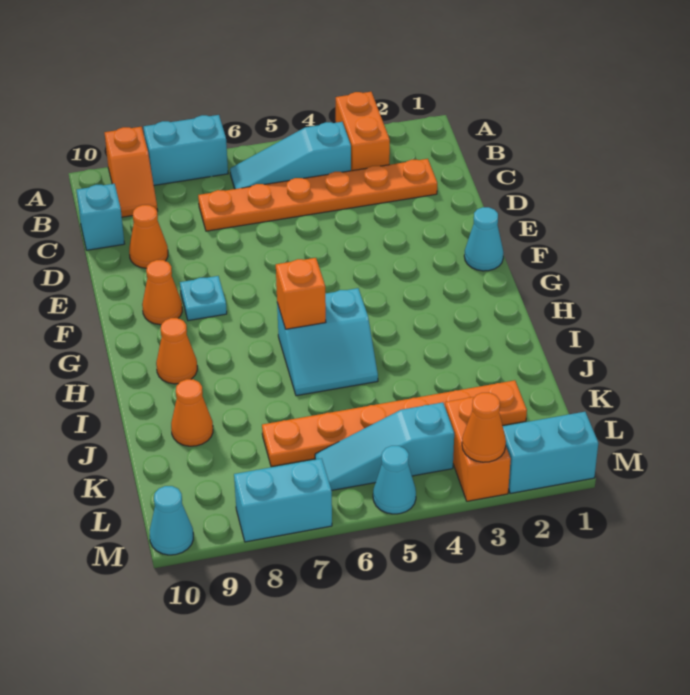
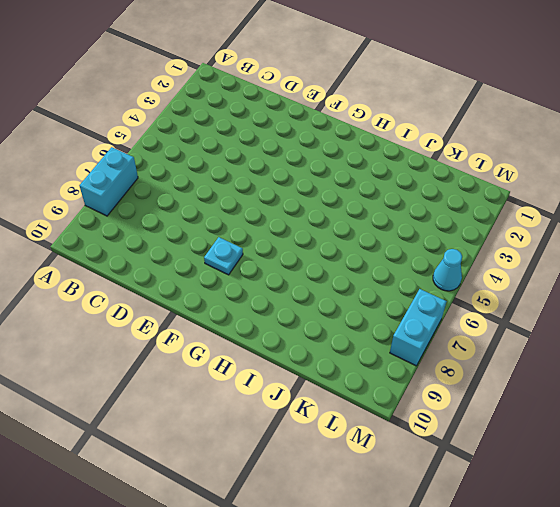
none -> orange 1x2 brick [336,92,390,171]
none -> orange 1x2 slope [104,127,158,217]
none -> cyan 1x3 slope [230,122,351,189]

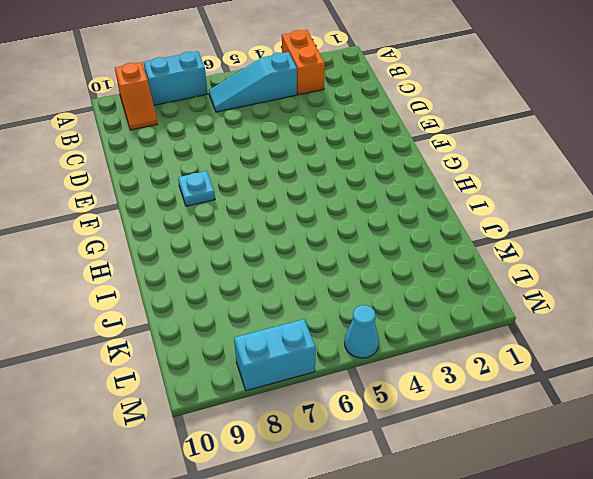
none -> orange 1x6 plate [198,159,437,231]
none -> cyan 1x1 brick [77,184,124,250]
none -> orange 1x1 cone [129,205,168,268]

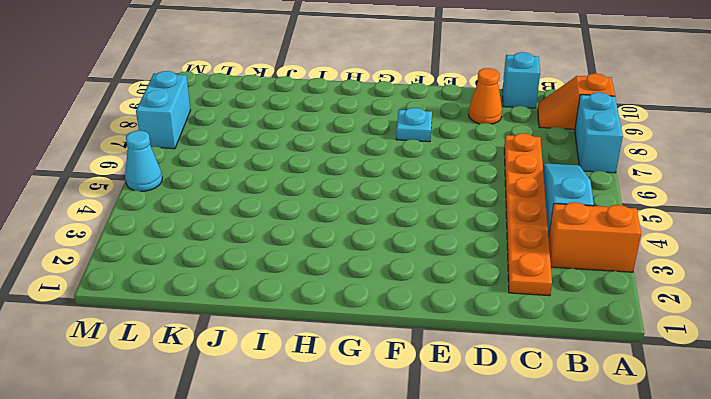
none -> cyan 1x1 cone [464,207,503,271]
none -> orange 1x1 cone [142,260,182,325]
none -> cyan 2x2 slope [277,288,378,396]

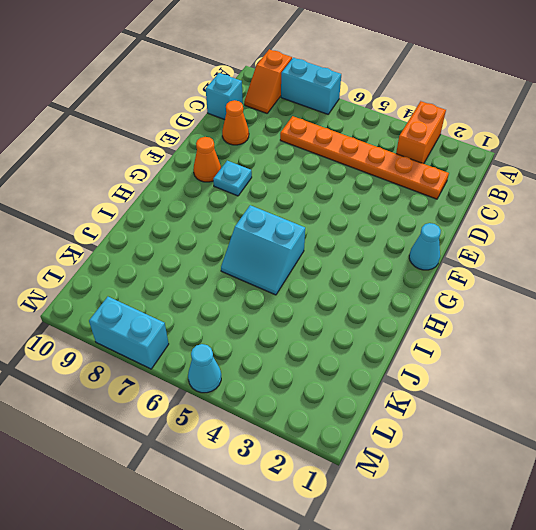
none -> cyan 1x3 slope [230,122,351,189]
none -> orange 1x1 cone [156,318,197,384]
none -> orange 1x1 cone [171,379,213,446]

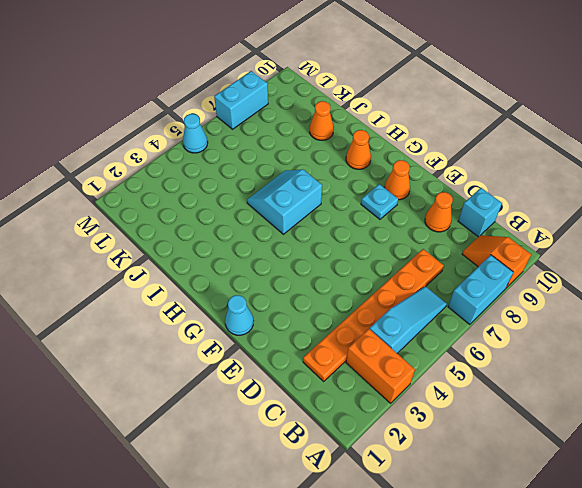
none -> orange 1x6 plate [262,380,527,467]
none -> orange 1x2 brick [445,397,511,501]
none -> cyan 1x3 slope [315,402,454,490]

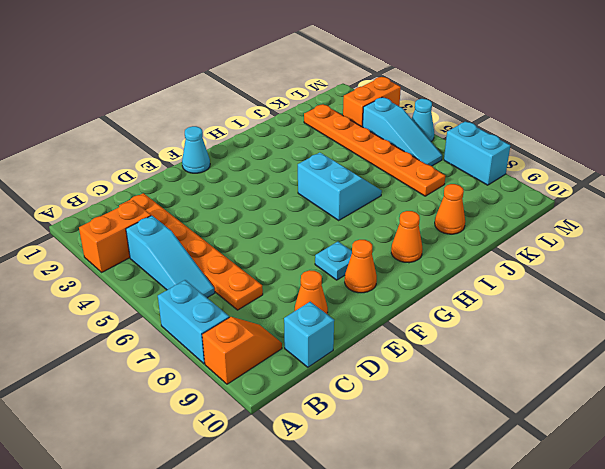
none -> cyan 1x2 brick [503,412,598,493]
none -> cyan 1x1 cone [150,486,193,555]
none -> orange 1x1 brick [276,258,326,329]

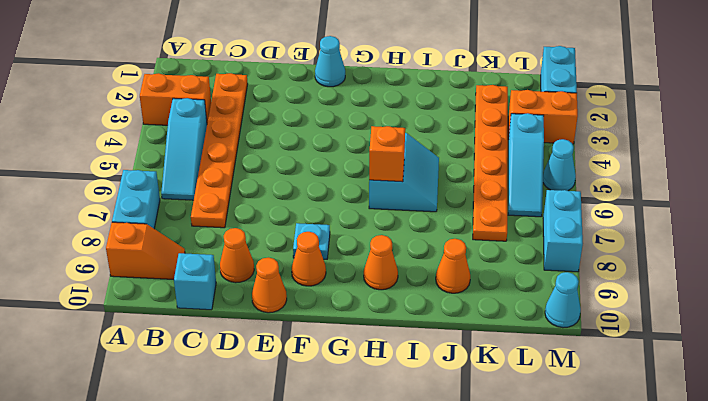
orange 1x1 cone [252,258,287,313] -> orange 1x1 cone moved to [462,392,506,462]

